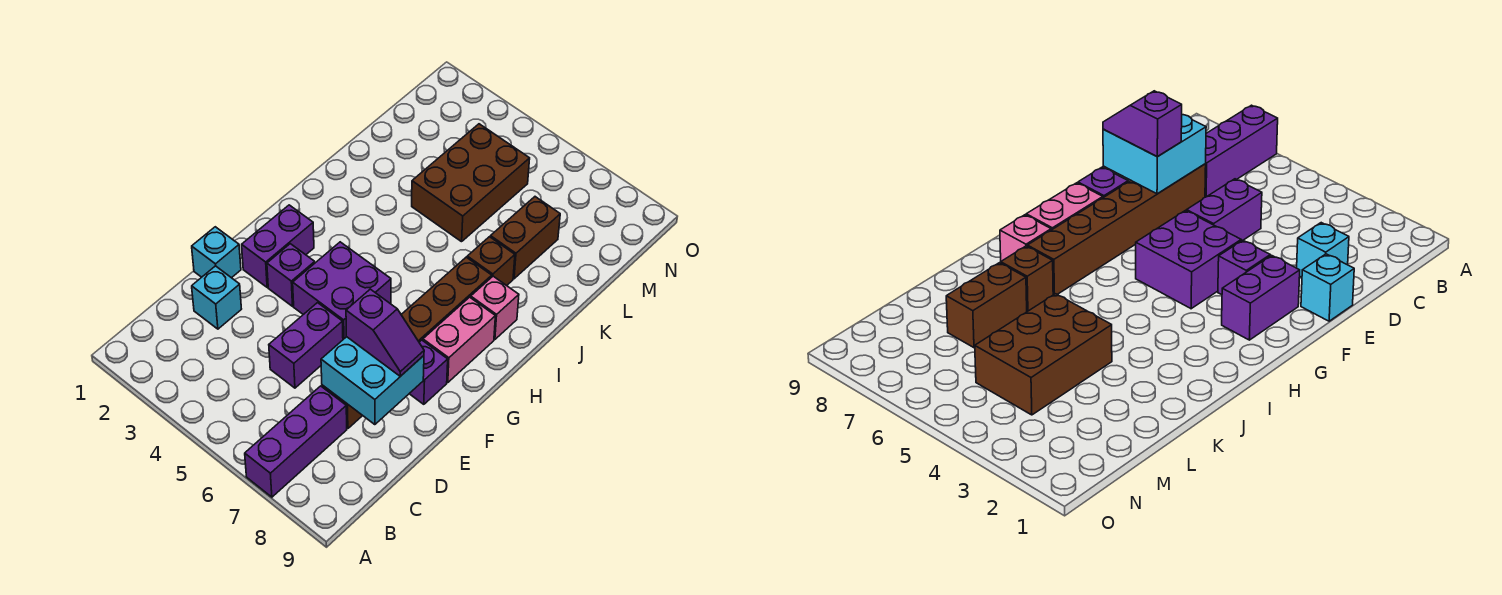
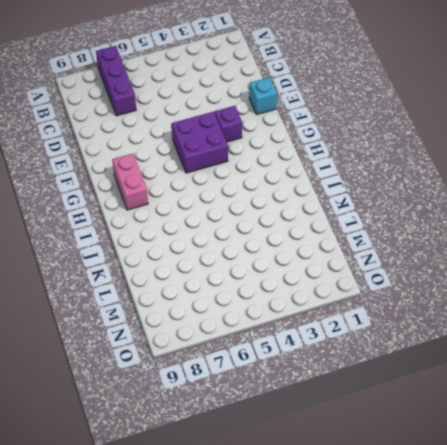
none -> cyan 1x1 brick [192,266,241,329]
none -> purple 1x2 brick [269,303,343,388]
none -> brown 1x6 brick [322,257,492,429]

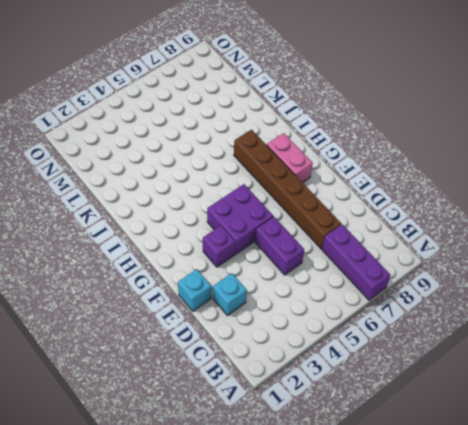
none -> purple 1x2 brick [242,205,314,287]
none -> purple 1x1 brick [409,340,448,404]
none -> pink 1x1 brick [471,276,519,339]

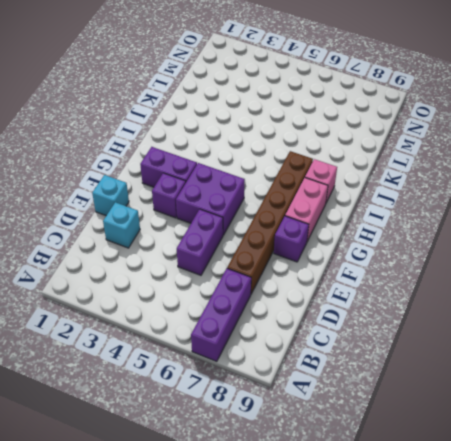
purple 1x2 brick [140,147,197,187] -> purple 1x2 brick turned to [242,205,314,287]
none -> brown 1x1 brick [467,237,515,286]
none -> brown 2x3 brick [412,124,530,242]
none -> brown 1x2 brick [490,197,560,279]

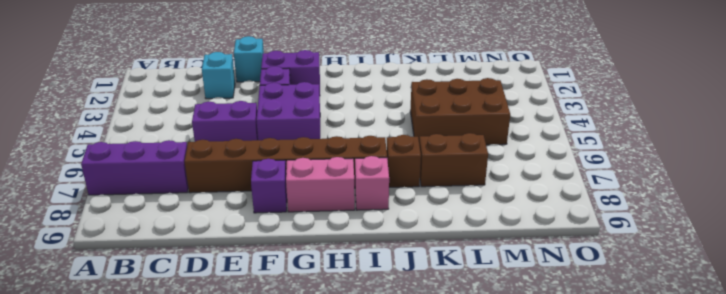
none -> cyan 2x2 brick [321,337,424,425]
none -> purple 1x2 slope [346,289,424,376]

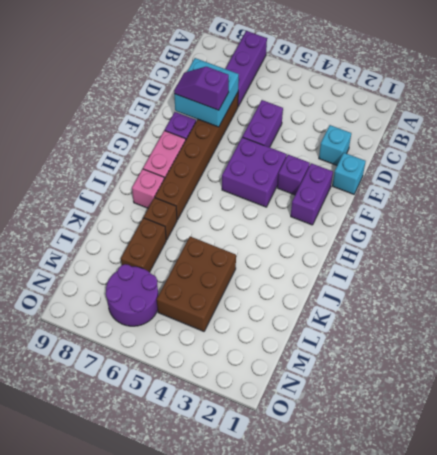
purple 2x2 round brick [106,264,158,326] -> none

